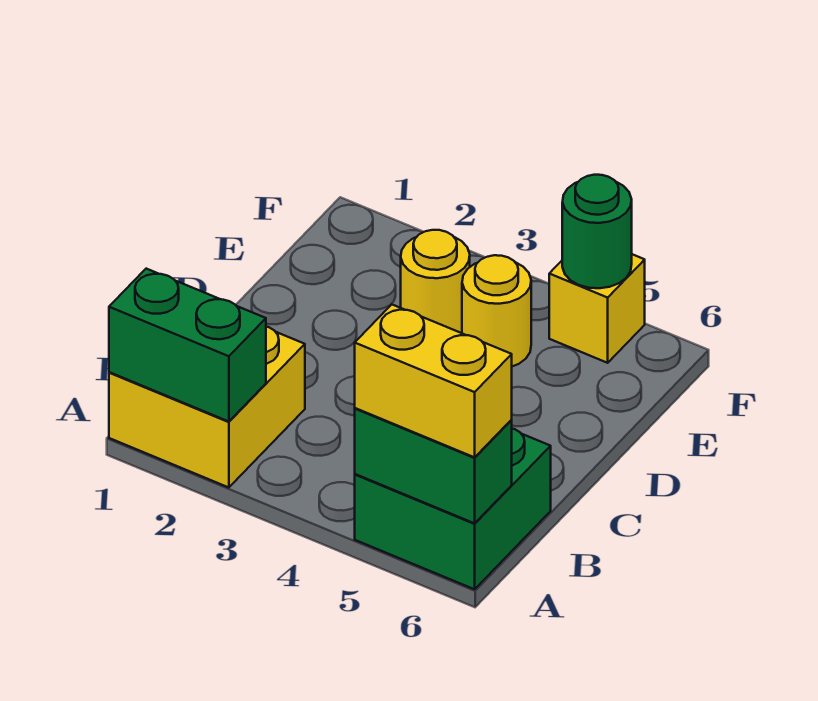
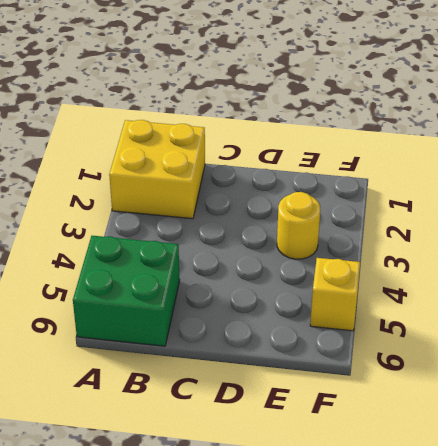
none -> yellow 1x1 round brick [462,255,531,366]
none -> green 1x2 brick [109,269,266,422]

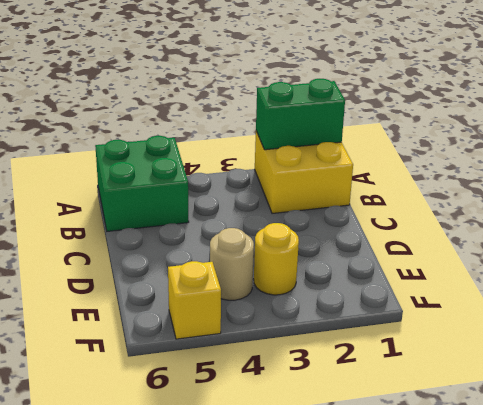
tan 1x1 round brick [210,228,254,300] -> yellow 1x1 round brick [462,255,531,366]
none -> green 1x2 brick [355,408,512,523]
none -> green 1x1 round brick [562,175,632,288]

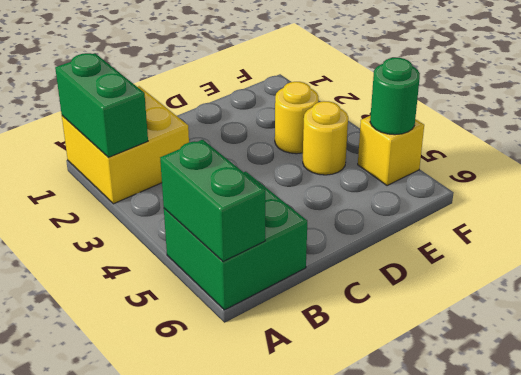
none -> yellow 1x2 brick [355,305,512,457]

